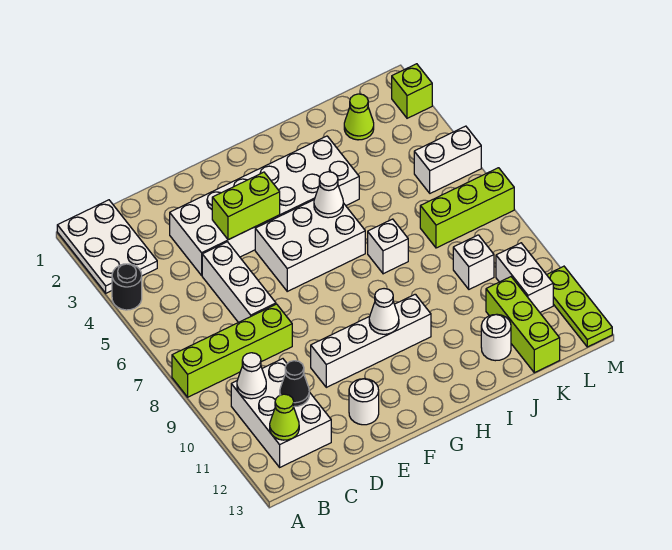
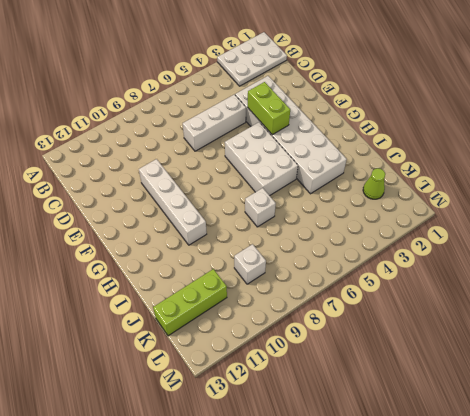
none -> black 1x1 round brick [112,264,142,310]
none -> lime 1x4 brick [172,304,292,397]
none -> white 2x3 brick [231,359,331,467]

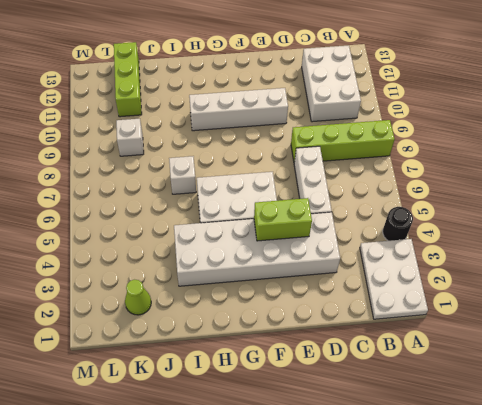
none -> white 1x1 round brick [349,379,379,425]
none -> white 1x1 round brick [481,314,511,361]
none -> lime 1x3 brick [420,168,514,248]

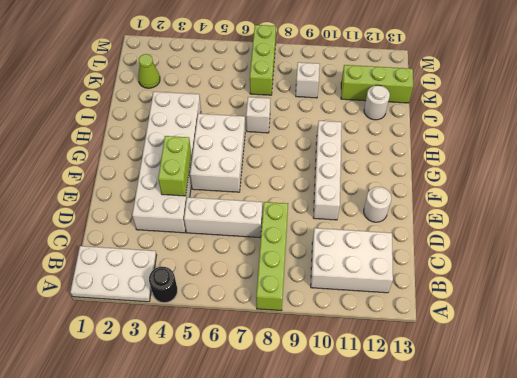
none -> white 1x2 brick [414,126,481,193]
none -> white 1x2 brick [496,243,553,312]
none -> lime 1x1 brick [392,64,432,118]

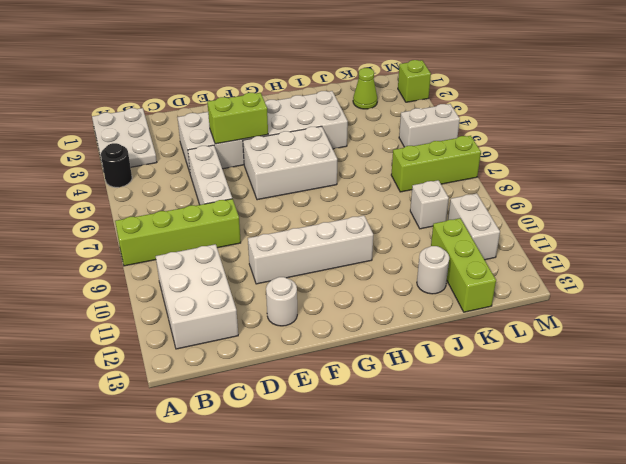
none -> white 1x1 brick [368,219,408,274]
none -> lime 1x3 plate [547,266,612,347]
none -> white 1x1 cone [237,353,266,399]

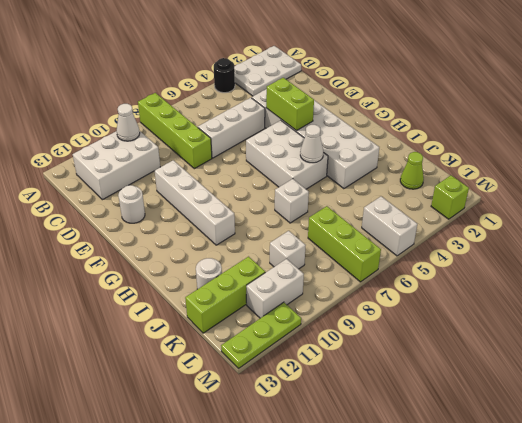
none -> lime 1x1 cone [270,394,299,440]
none -> black 1x1 cone [280,361,309,406]
none -> white 1x1 cone [369,289,399,334]

